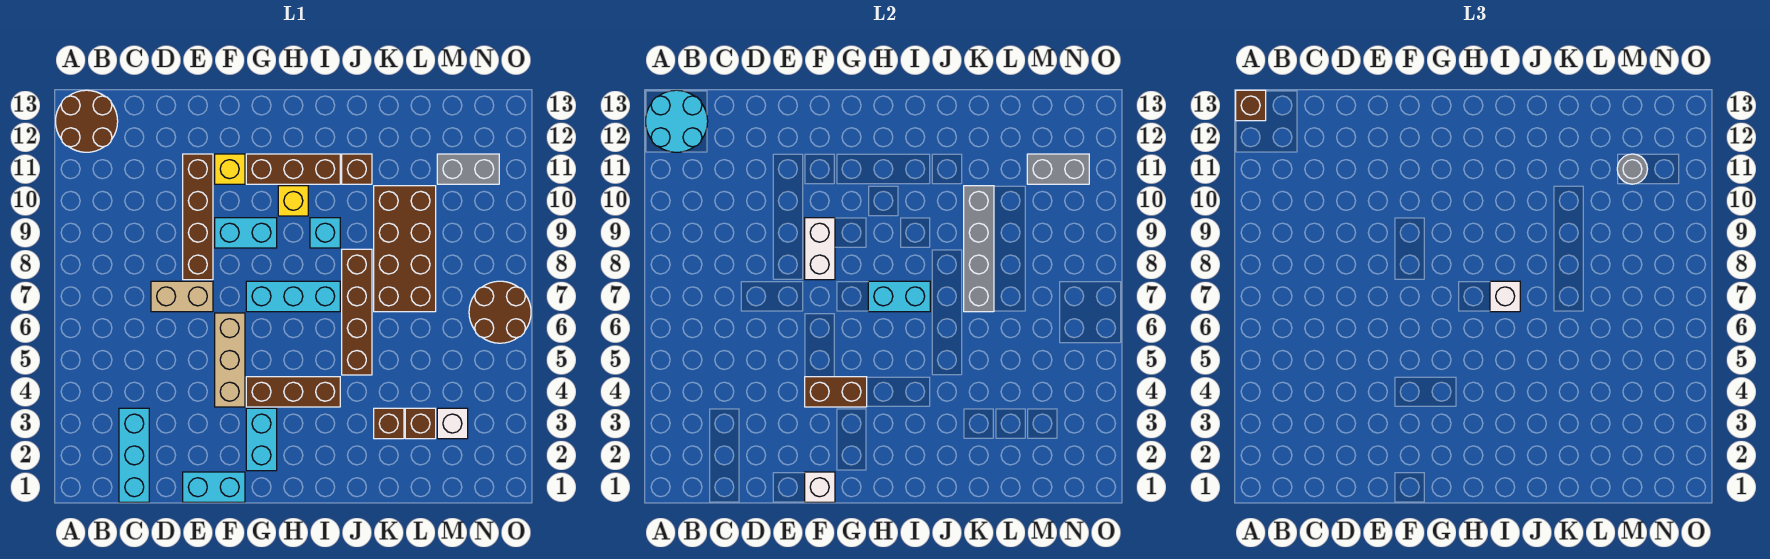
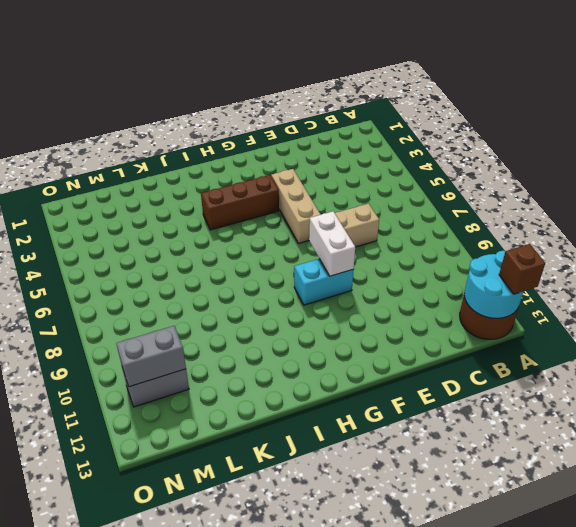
none -> cyan 1x3 brick [119,408,149,502]
none -> cyan 1x2 brick [183,472,245,502]
none -> brown 1x4 brick [183,154,213,280]
none -> yellow 1x1 brick [215,154,245,184]

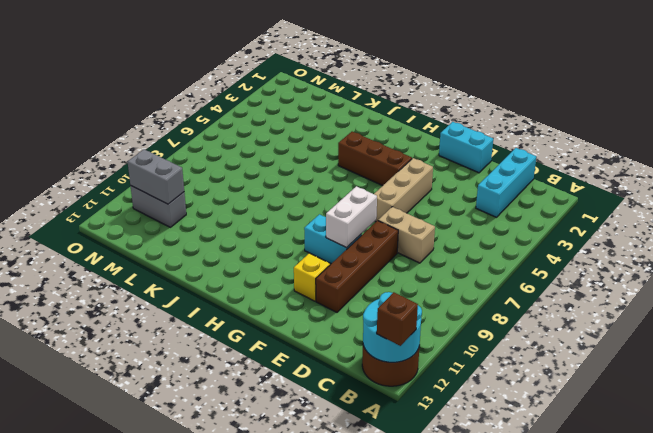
none -> cyan 1x2 brick [246,408,277,471]
none -> cyan 1x3 brick [246,281,340,312]
none -> brown 1x3 brick [246,154,340,184]
none -> yellow 1x1 brick [278,186,308,216]

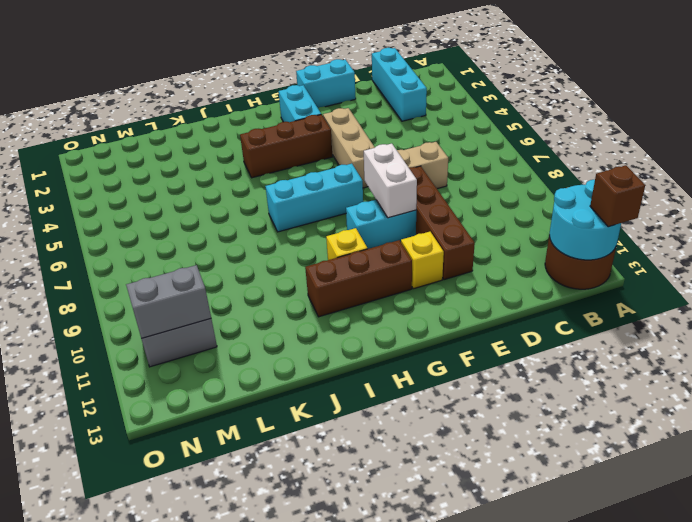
none -> cyan 1x1 brick [310,218,340,248]
none -> brown 1x4 brick [342,249,372,375]
none -> brown 1x1 brick [342,154,372,184]
none -> brown 1x1 brick [374,408,404,439]

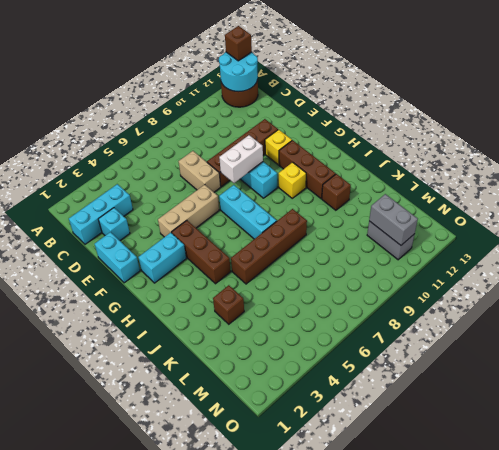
cyan 1x1 brick [98,208,130,240] -> cyan 1x1 brick moved to [310,218,340,248]
none -> brown 2x4 brick [374,186,436,312]
none -> brown 1x1 brick [405,408,436,439]
none -> white 1x1 brick [437,408,468,439]
none -> brown 2x2 round brick [469,281,531,343]

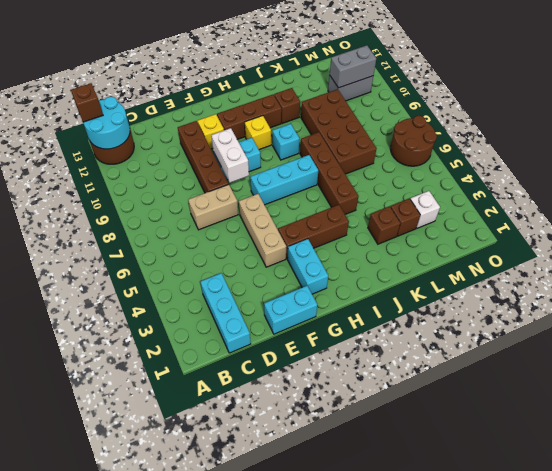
none -> white 1x1 brick [805,472,835,502]
none -> brown 1x2 brick [805,377,867,407]
none -> cyan 1x2 brick [868,281,930,312]
none -> grey 1x4 brick [964,186,994,312]

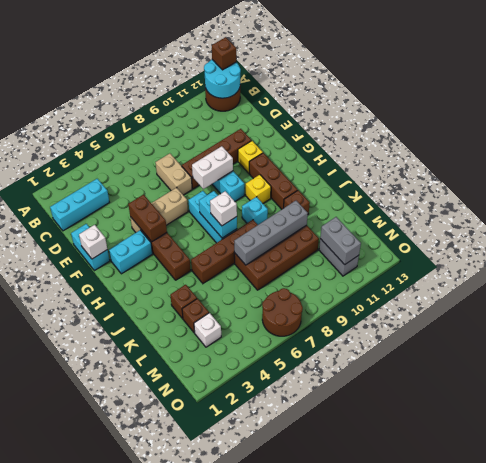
none -> grey 1x1 round brick [1617,154,1647,184]

